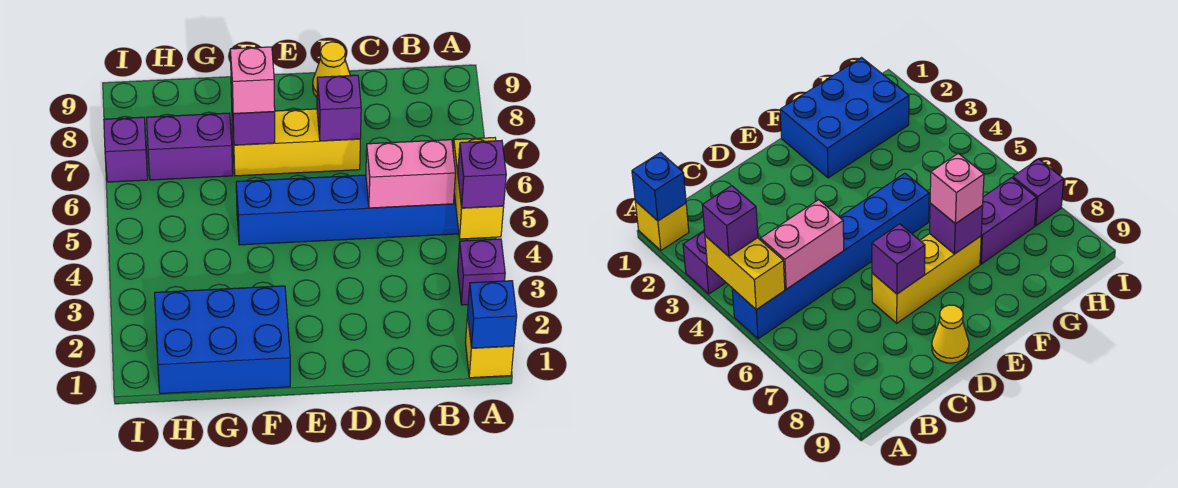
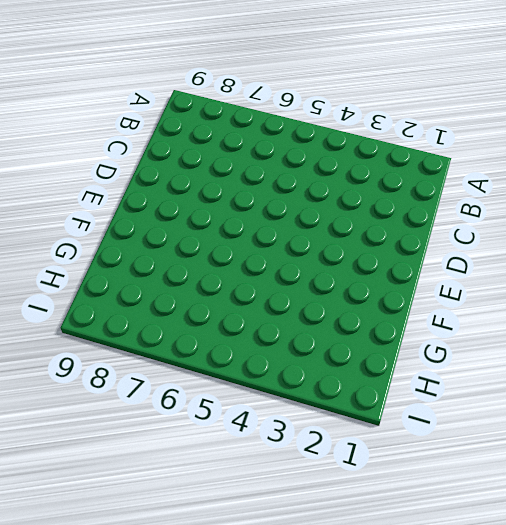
none -> yellow 1x1 brick [465,315,514,378]
none -> purple 1x1 brick [458,239,505,305]
none -> blue 1x6 brick [236,175,459,245]

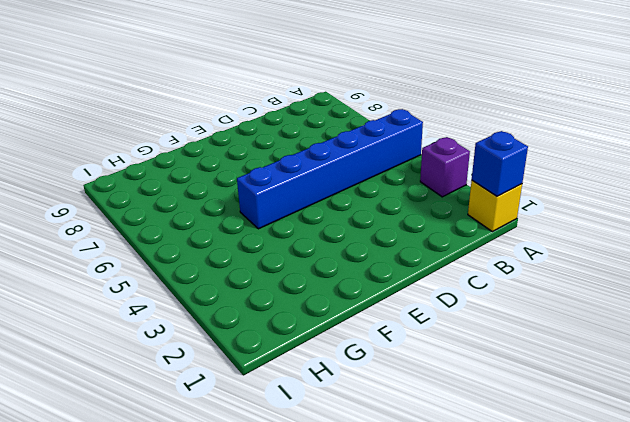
none -> yellow 1x3 brick [232,109,360,176]
none -> yellow 1x1 cone [313,42,350,97]
none -> blue 2x3 brick [155,286,290,394]

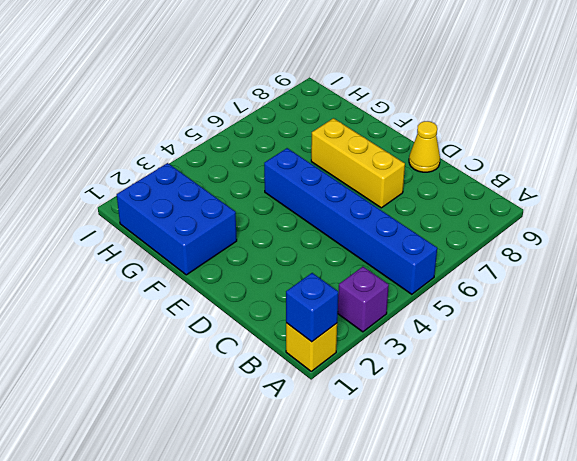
none -> purple 1x2 brick [147,113,233,180]
none -> purple 1x1 brick [104,117,148,182]
none -> yellow 1x2 brick [453,138,504,239]

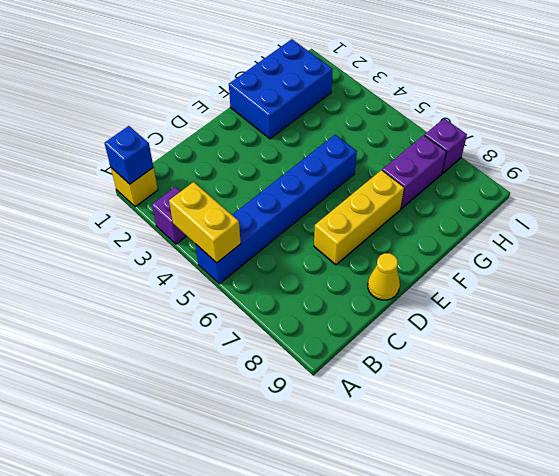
none -> pink 1x2 brick [366,140,455,208]
none -> purple 1x1 brick [317,75,361,141]
none -> purple 1x1 brick [231,88,275,145]

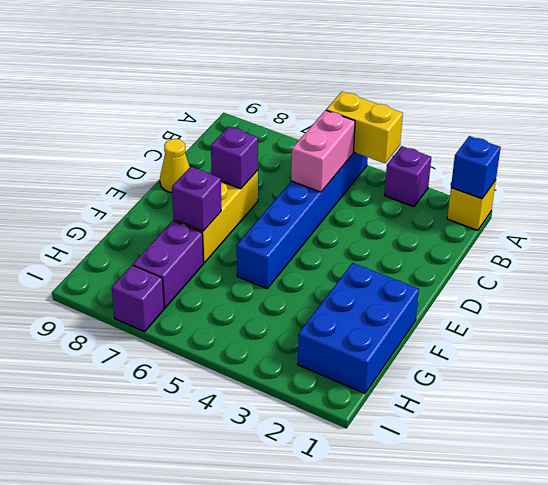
none -> purple 1x1 brick [458,141,506,208]
none -> pink 1x1 brick [230,47,275,114]

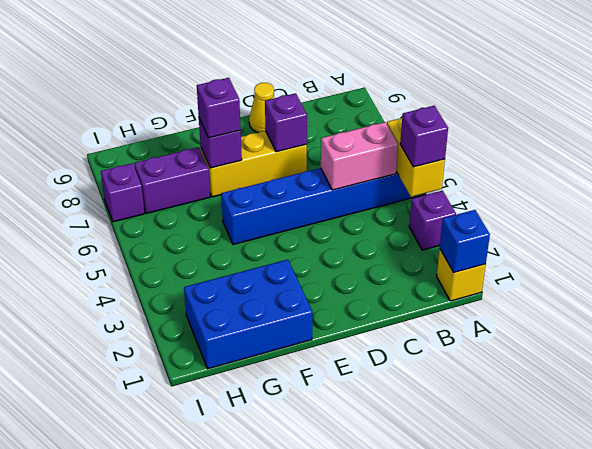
purple 1x1 brick [197,78,241,138] -> pink 1x1 brick [230,47,275,114]

